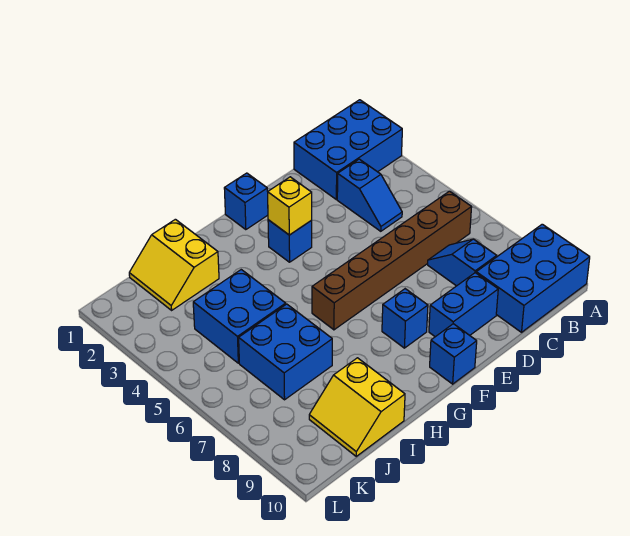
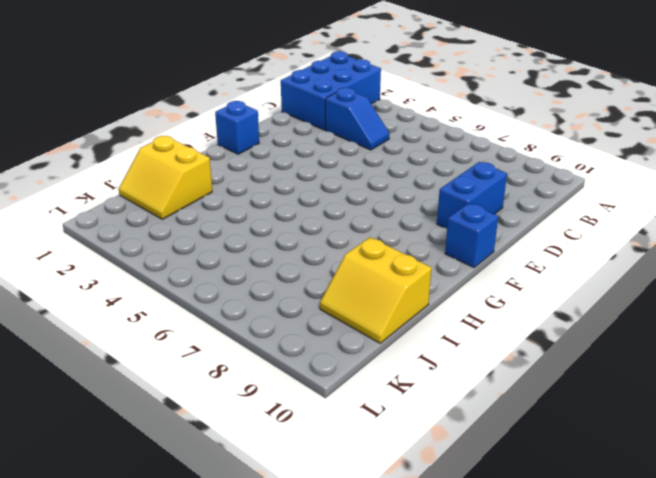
none -> blue 2x3 brick [476,224,590,332]
none -> brown 1x6 brick [312,191,472,330]
none -> blue 1x2 slope [428,239,497,286]

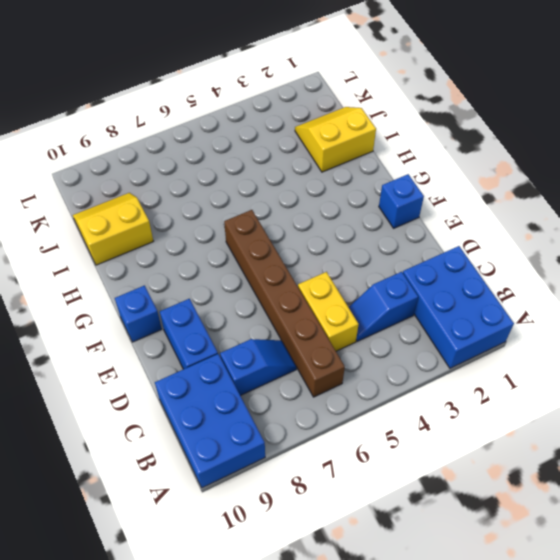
yellow 1x2 brick [298,272,359,351] -> none
none -> blue 1x1 brick [268,220,312,262]
none -> blue 1x1 brick [382,289,428,348]
none -> blue 2x2 brick [193,270,286,363]

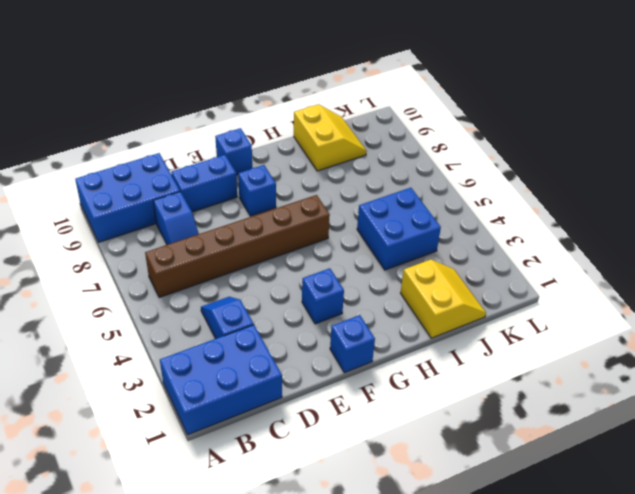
none -> blue 2x2 brick [239,304,332,400]
none -> yellow 1x1 brick [268,177,312,235]

